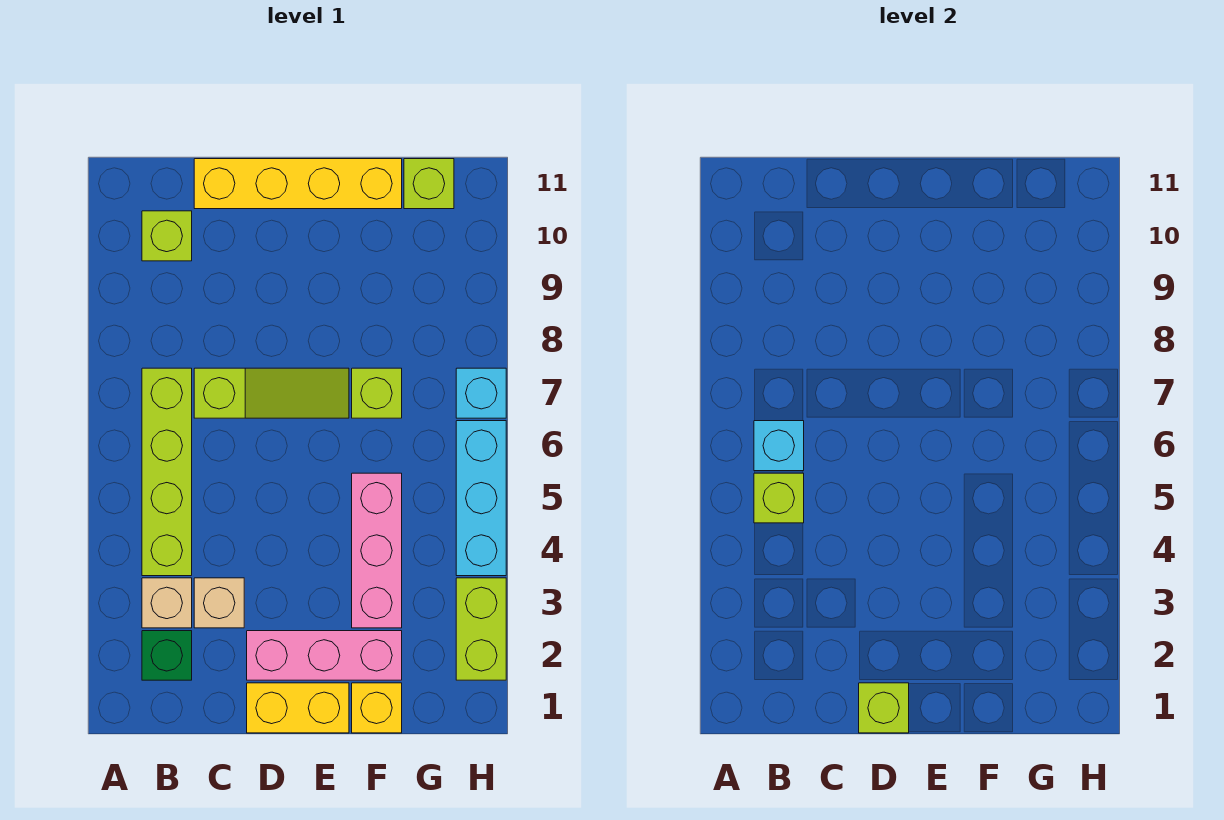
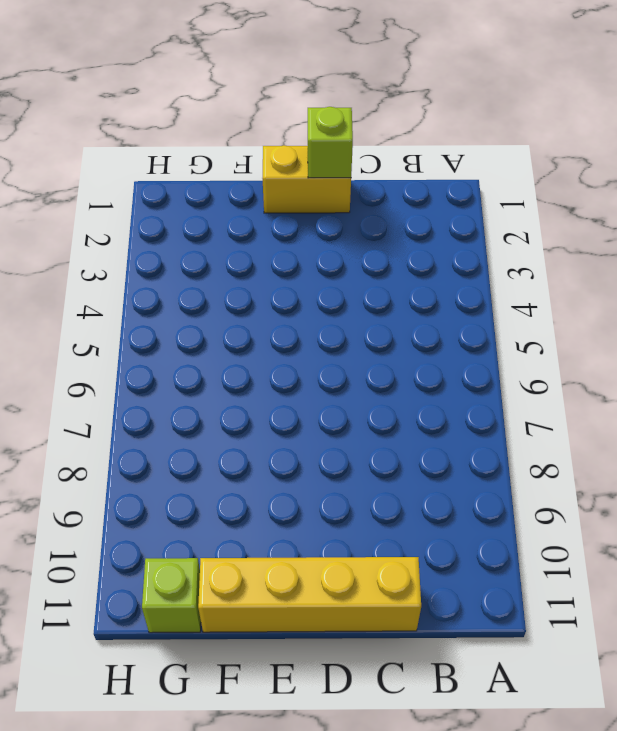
none -> green 1x1 brick [142,631,192,680]
none -> tan 1x1 brick [142,578,192,628]
none -> lime 1x4 brick [142,368,192,576]

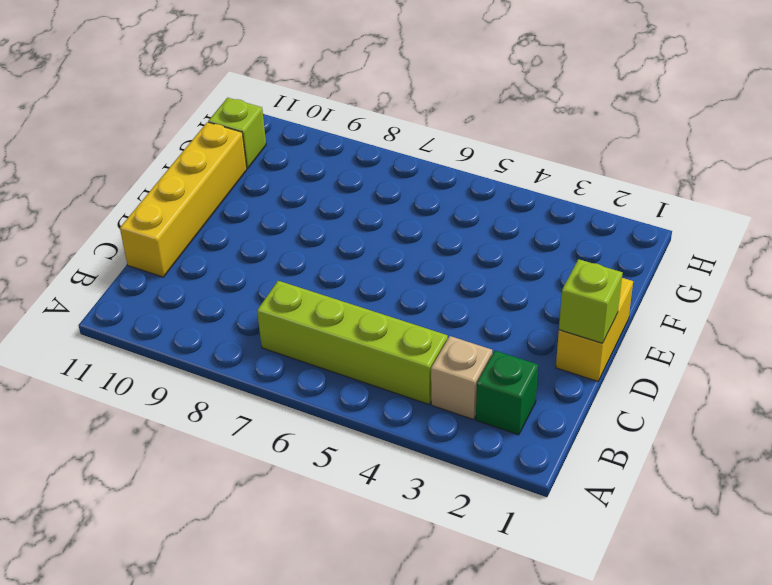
none -> lime 1x1 brick [142,211,192,261]
none -> tan 1x1 brick [194,578,244,628]
none -> lime 1x3 slope [194,368,349,418]

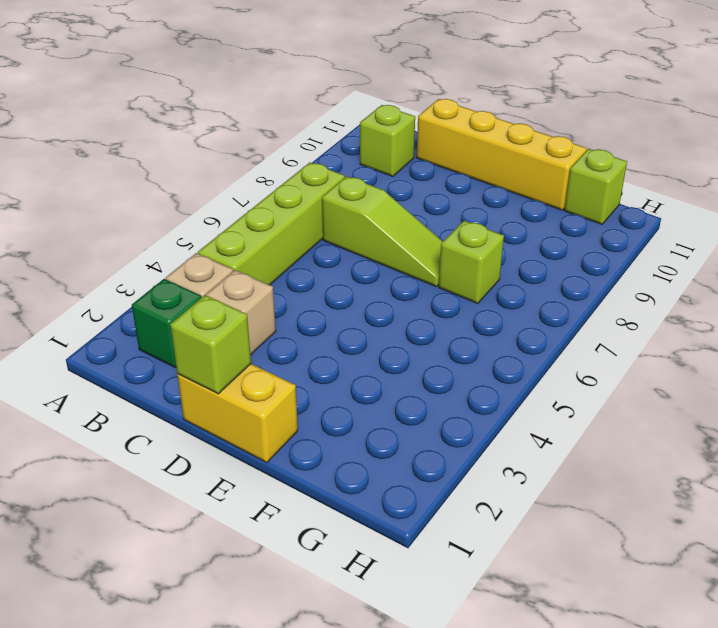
none -> pink 1x3 brick [247,631,402,680]
none -> yellow 1x1 brick [352,683,402,733]
none -> pink 1x3 brick [352,473,402,628]

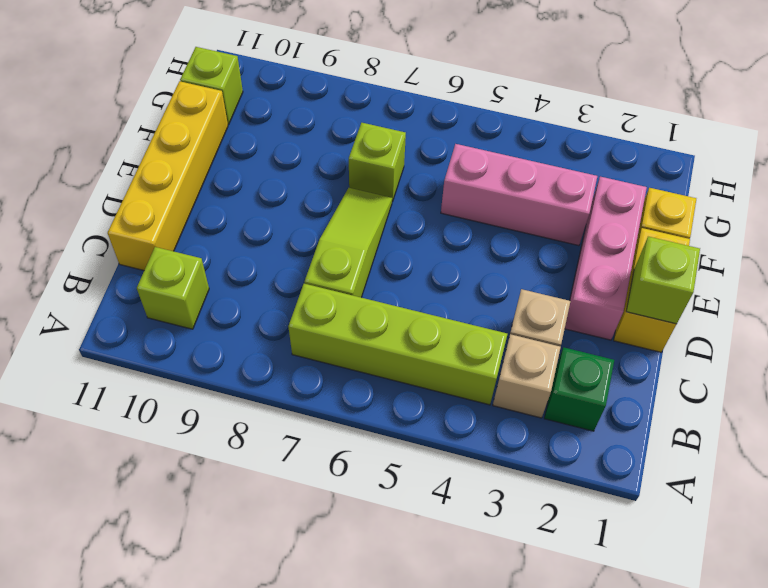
none -> lime 1x2 brick [456,578,506,680]
none -> cyan 1x3 brick [456,421,506,576]
none -> cyan 1x1 brick [456,368,506,418]

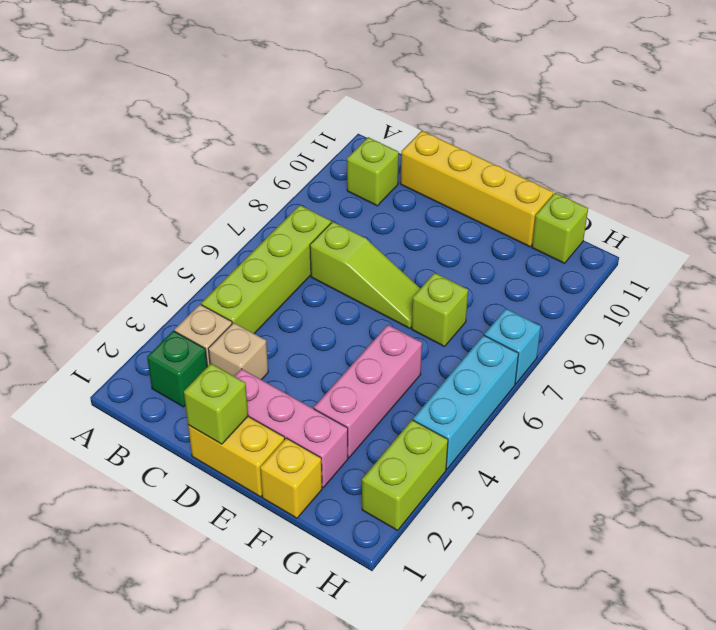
none -> lime 1x1 brick [754,473,804,523]
none -> cyan 1x1 brick [754,421,804,471]

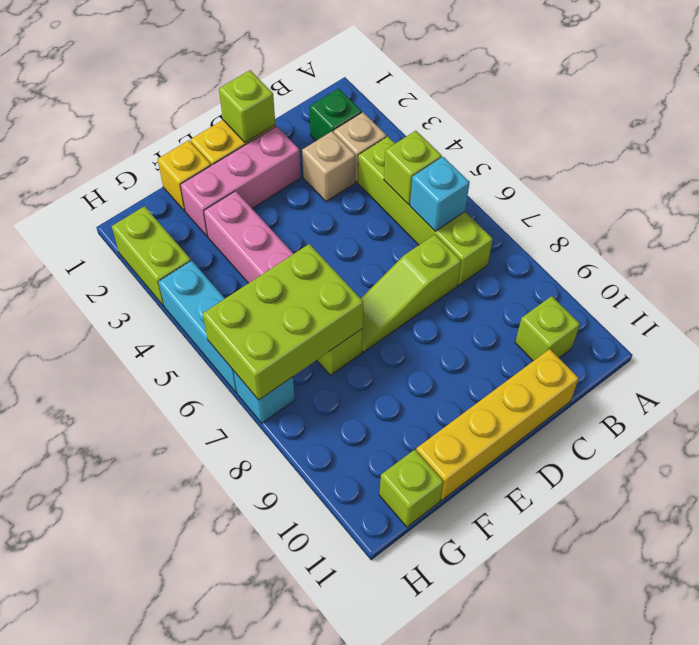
lime 2x3 brick [203,244,363,400] -> none

